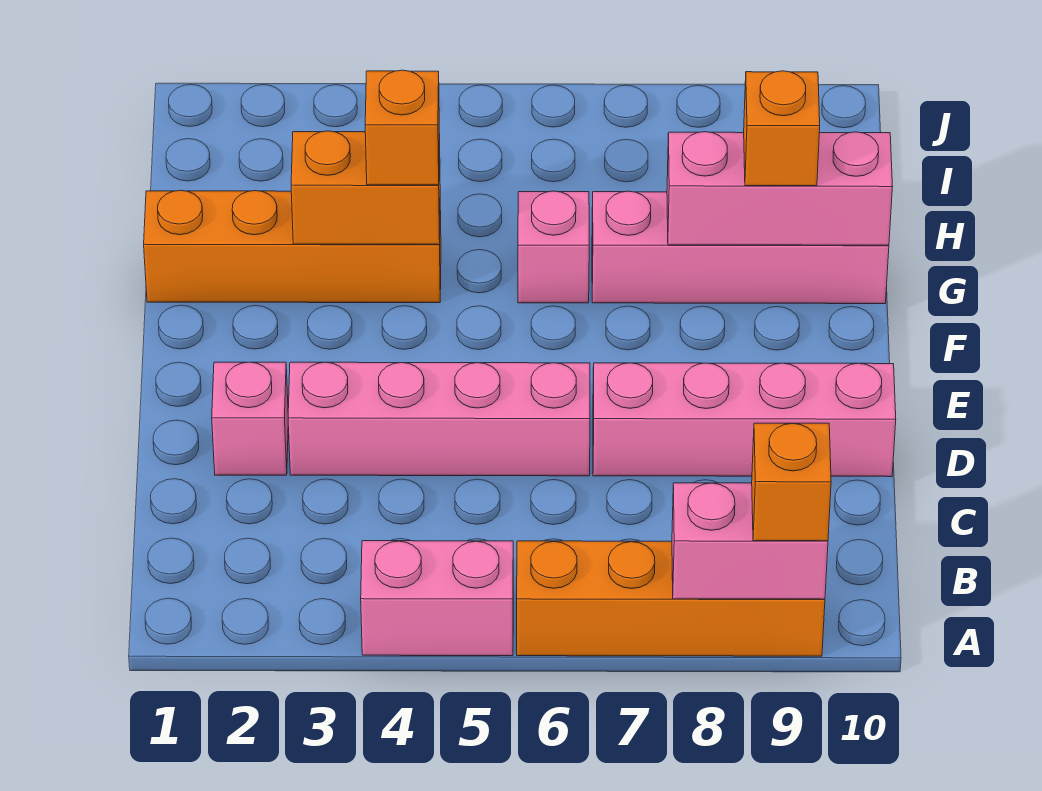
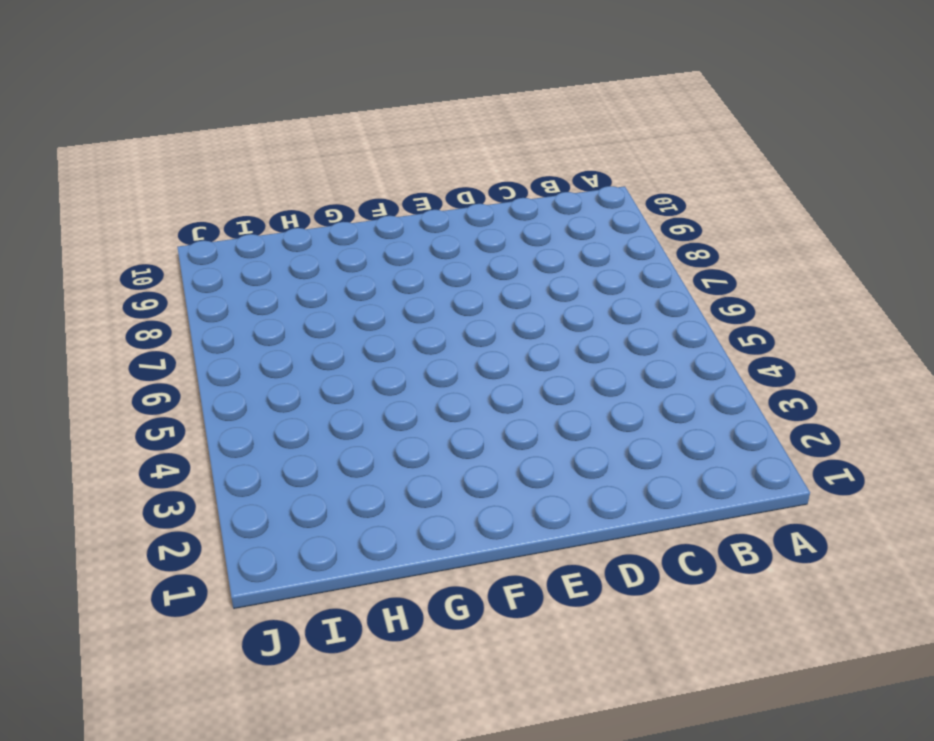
none -> pink 1x2 brick [361,541,513,656]
none -> orange 1x4 brick [517,541,825,656]
none -> pink 1x1 brick [212,362,288,475]

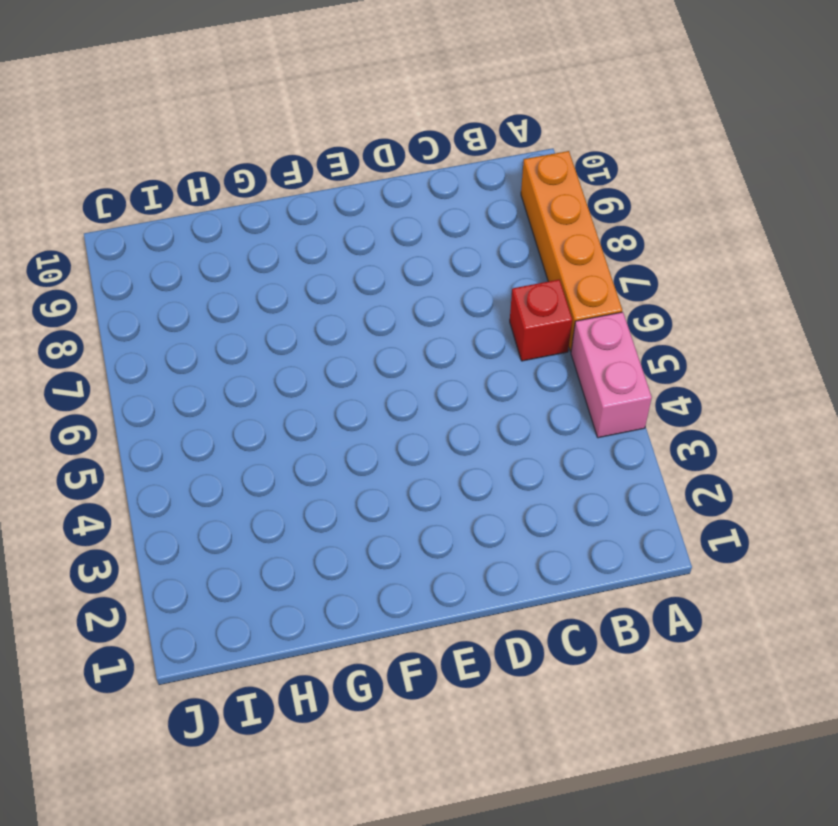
red 1x1 brick [510,280,572,361] -> none
none -> pink 1x1 brick [212,362,288,475]
none -> pink 1x4 brick [288,362,590,476]
none -> pink 1x4 brick [593,363,896,477]

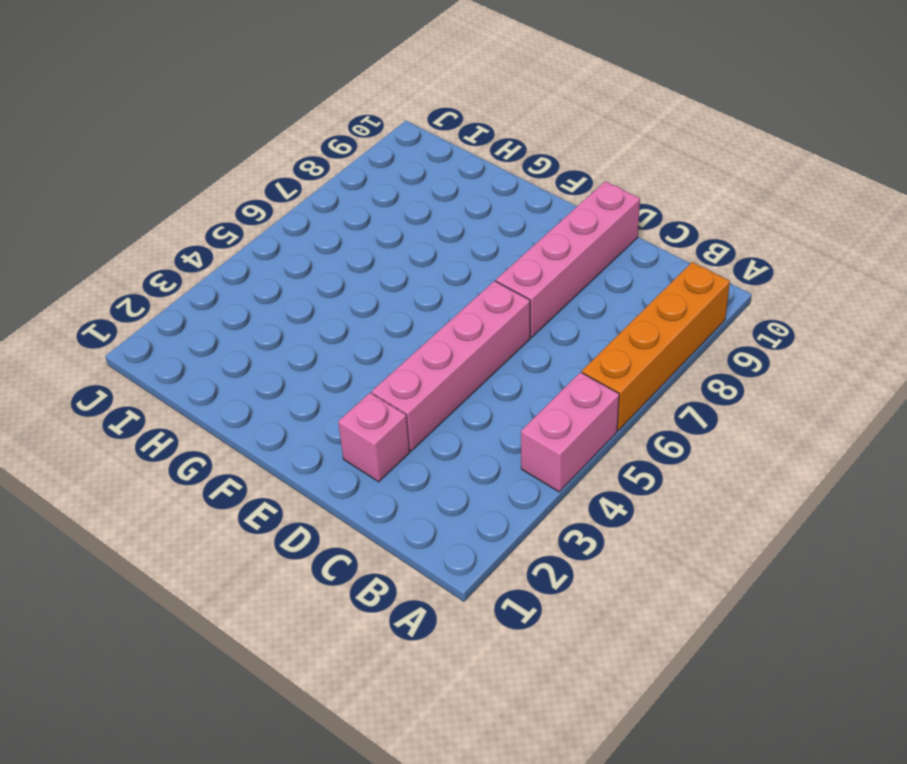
none -> orange 1x4 brick [144,190,441,303]
none -> pink 1x1 brick [518,191,589,303]
none -> pink 1x4 brick [592,191,889,304]

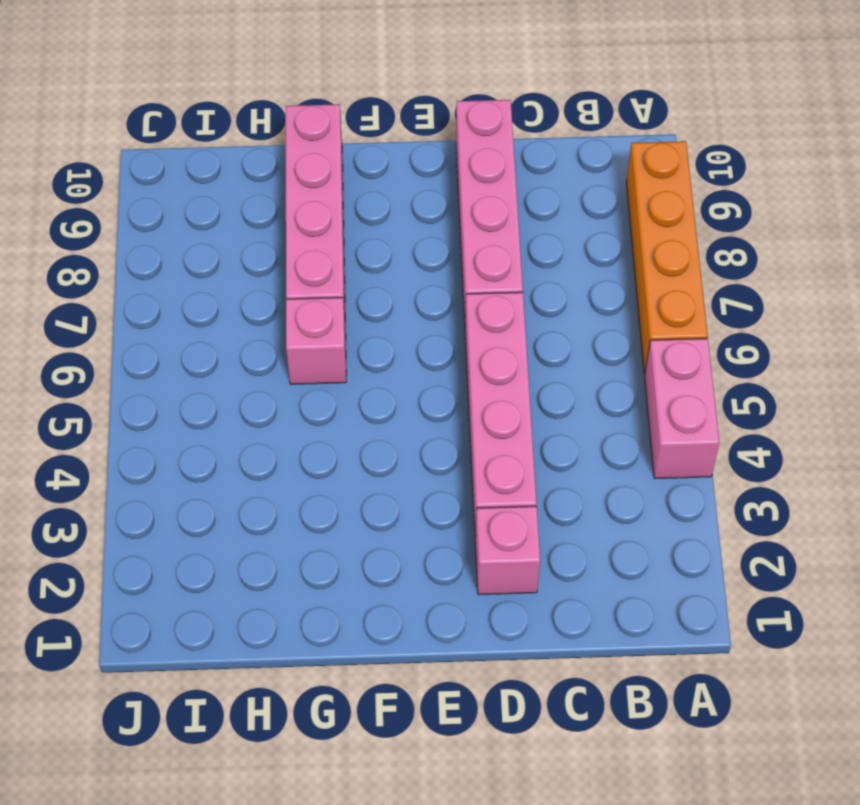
none -> orange 1x4 brick [144,190,441,303]
none -> pink 1x2 brick [672,483,828,599]
none -> orange 1x2 brick [291,131,440,244]

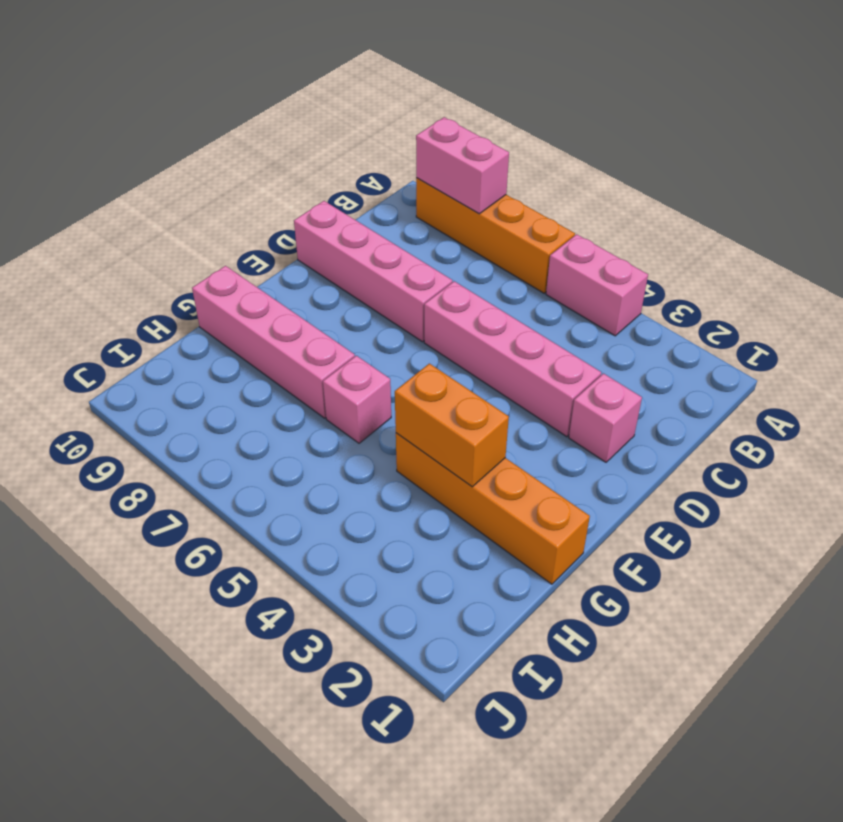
none -> pink 1x3 brick [667,132,893,245]
none -> orange 1x1 brick [752,423,831,541]
none -> orange 1x1 brick [365,70,439,185]

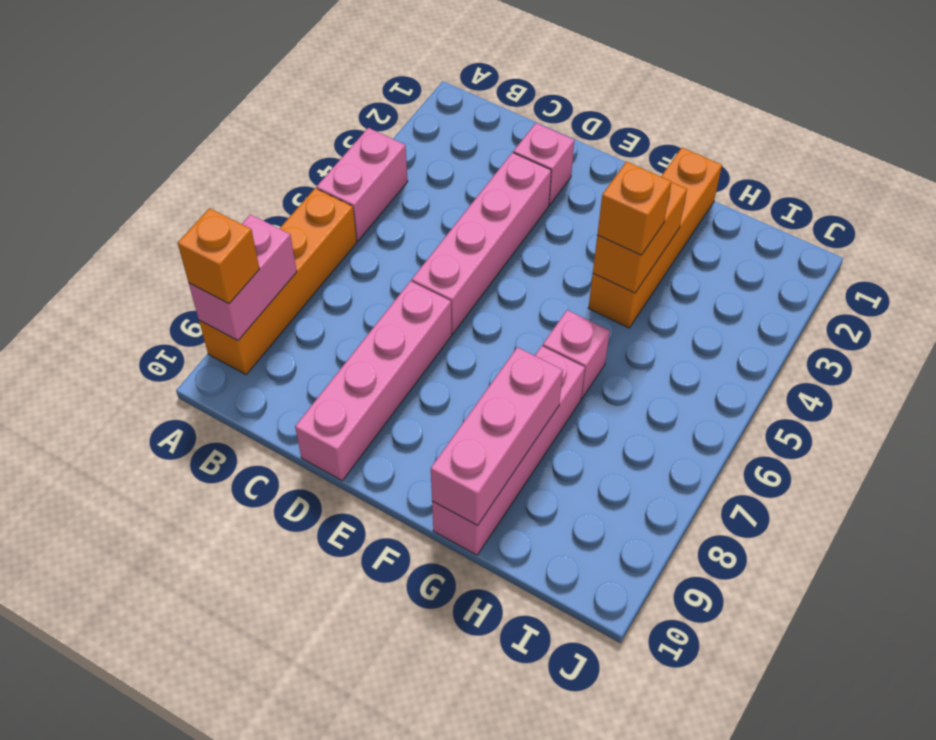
none -> orange 1x1 brick [744,71,820,186]

